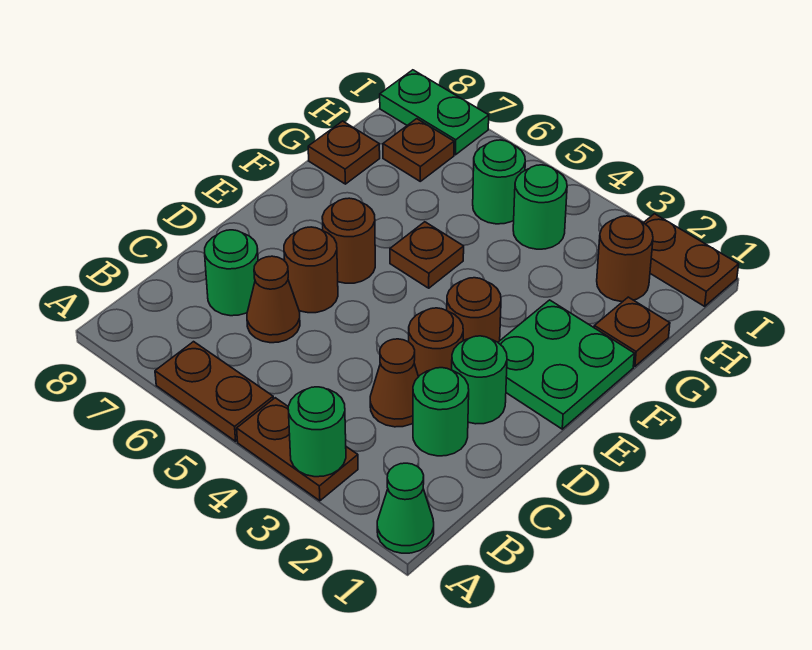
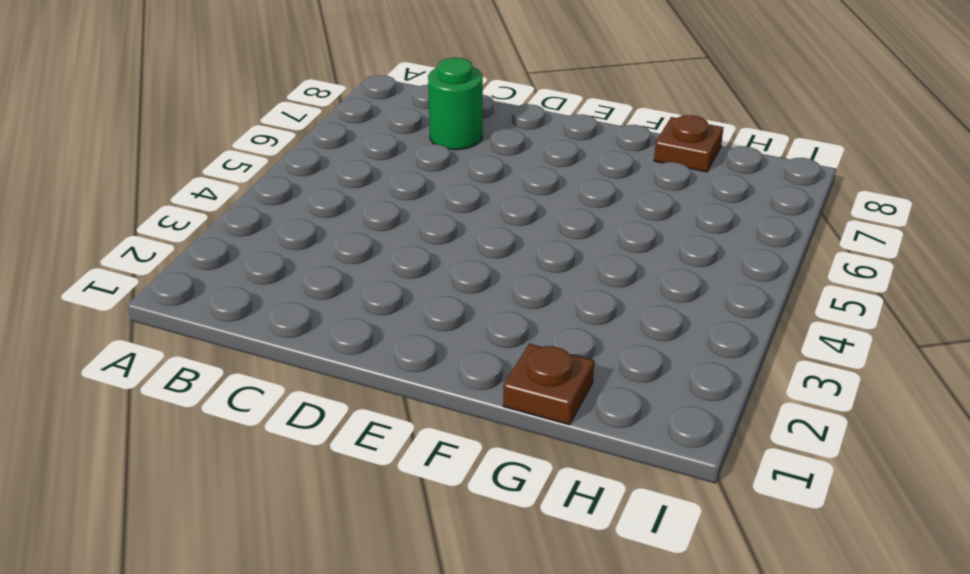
none -> green 1x1 cone [377,463,434,553]
none -> brown 1x2 plate [237,398,358,501]
none -> brown 1x2 plate [155,342,273,441]

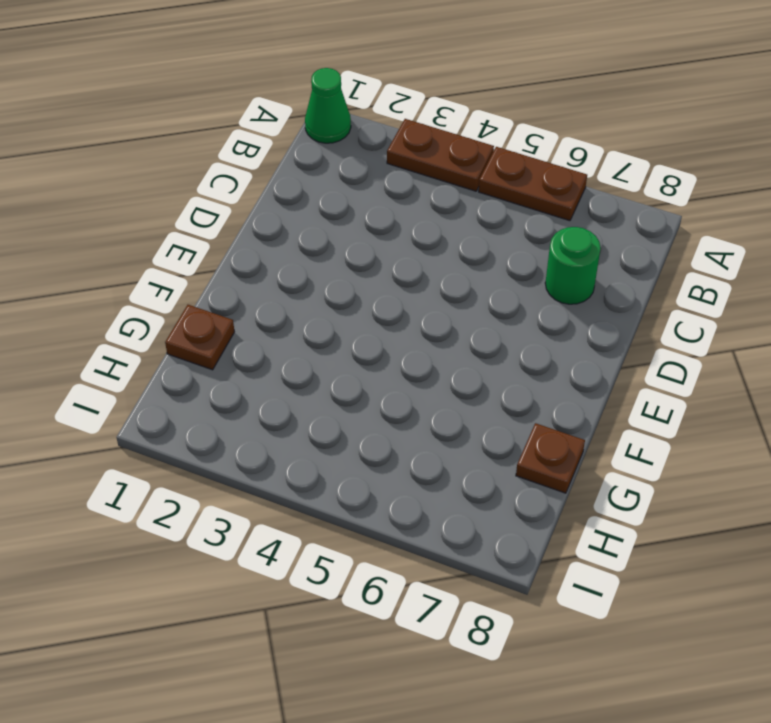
none -> green 1x1 round brick [413,368,469,456]
none -> brown 1x1 cone [370,339,419,427]
none -> brown 1x1 cone [247,256,300,343]

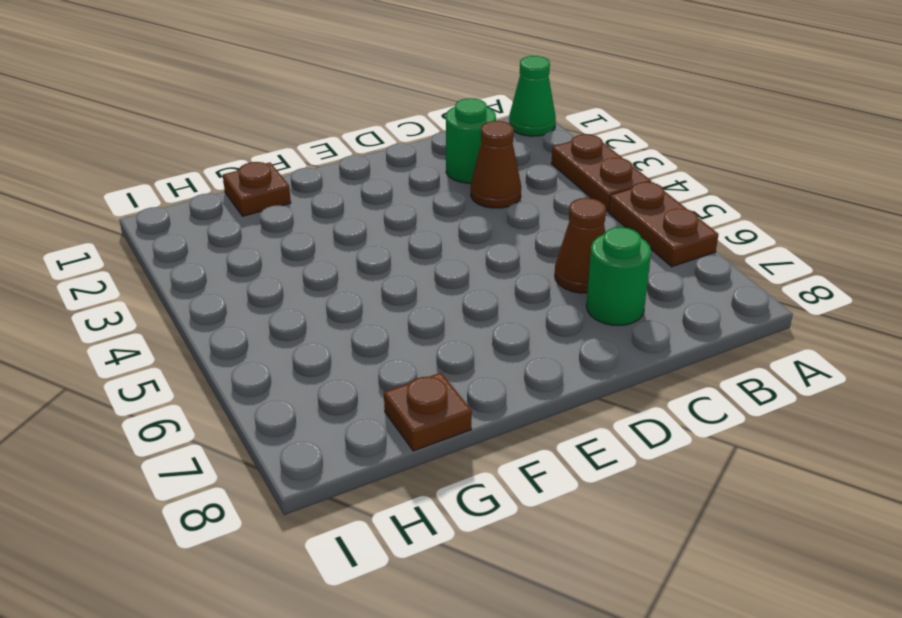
none -> green 1x1 round brick [452,336,507,424]
none -> brown 1x1 round brick [409,308,463,376]
none -> brown 1x1 round brick [284,227,338,313]

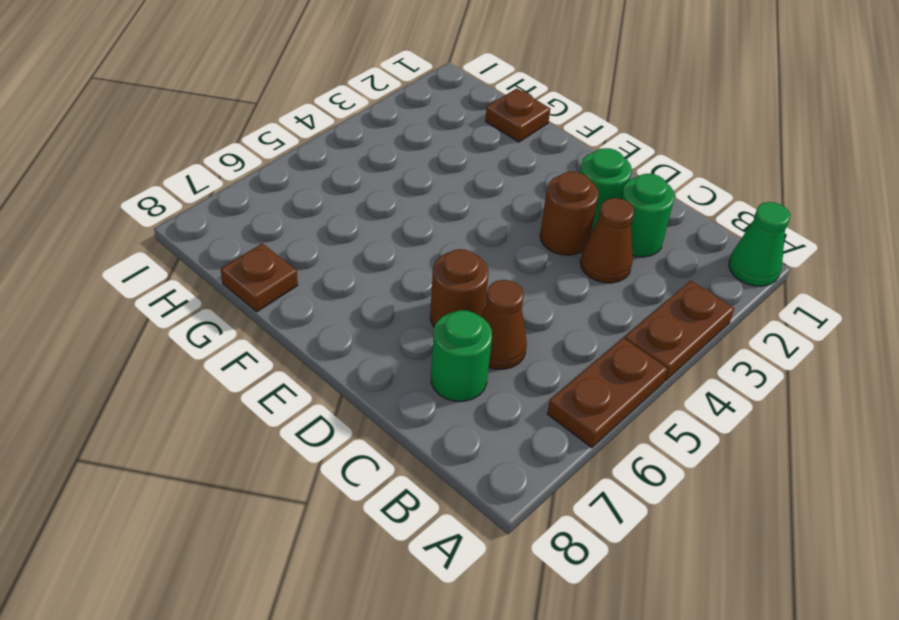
none -> green 2x2 plate [498,300,634,429]
none -> brown 1x1 round brick [447,278,501,342]
none -> brown 1x1 round brick [322,198,375,283]

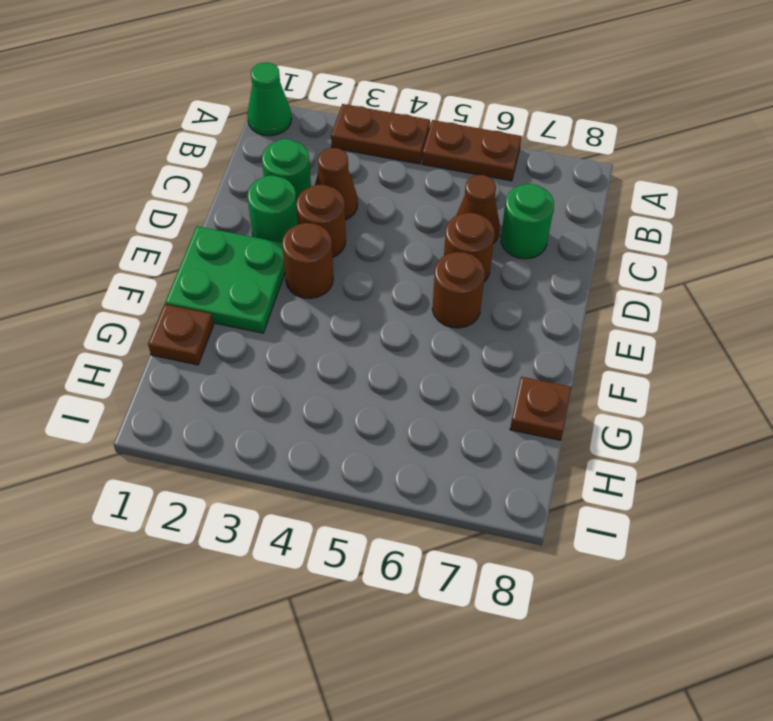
none -> brown 1x1 plate [390,222,464,288]
none -> brown 1x1 round brick [597,216,653,302]
none -> green 1x1 round brick [513,165,567,249]

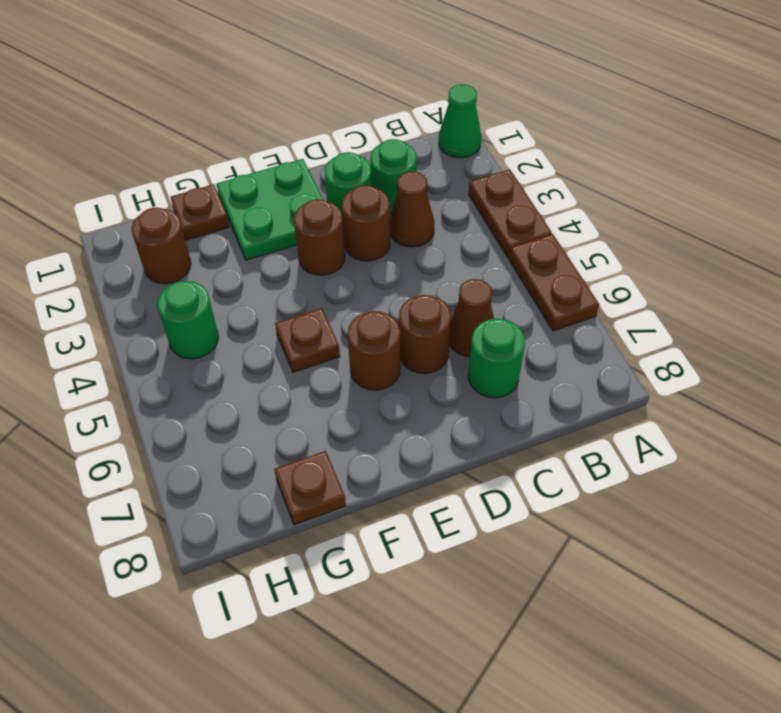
none -> green 1x1 round brick [473,140,525,224]
none -> brown 1x1 plate [383,119,454,181]
none -> brown 1x2 plate [644,214,739,306]

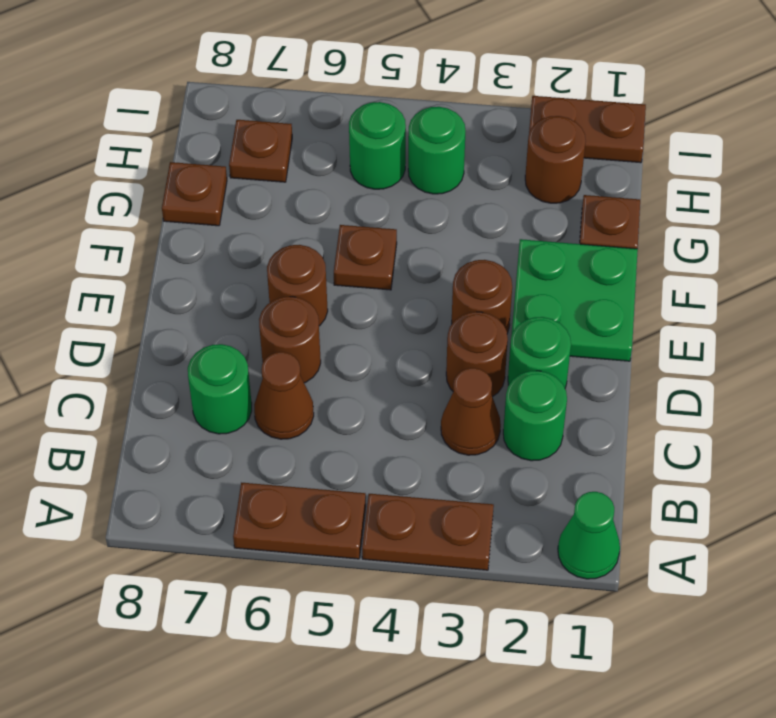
none -> green 1x2 plate [380,70,489,155]
none -> green 1x1 round brick [288,387,346,477]

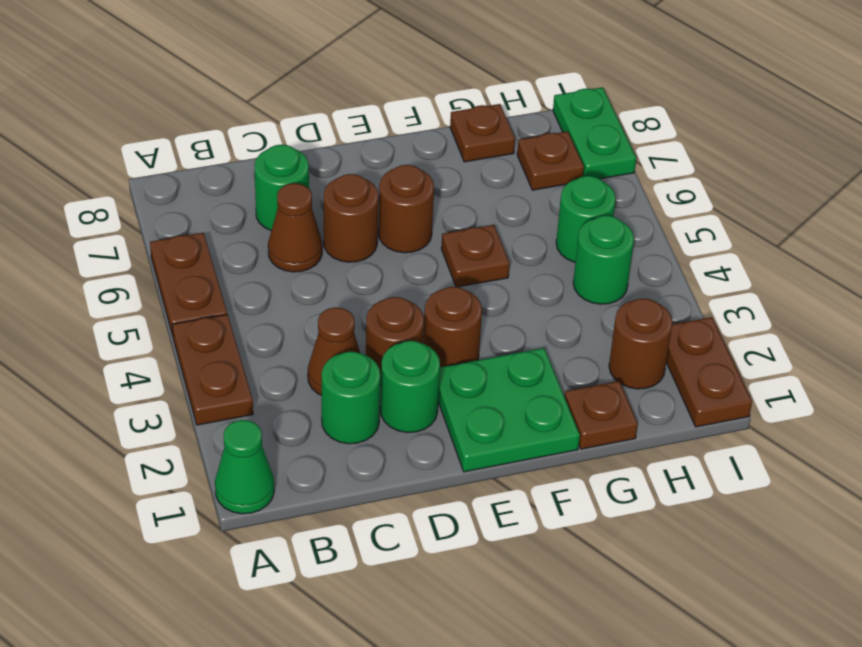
none -> green 1x1 round brick [288,387,346,477]

